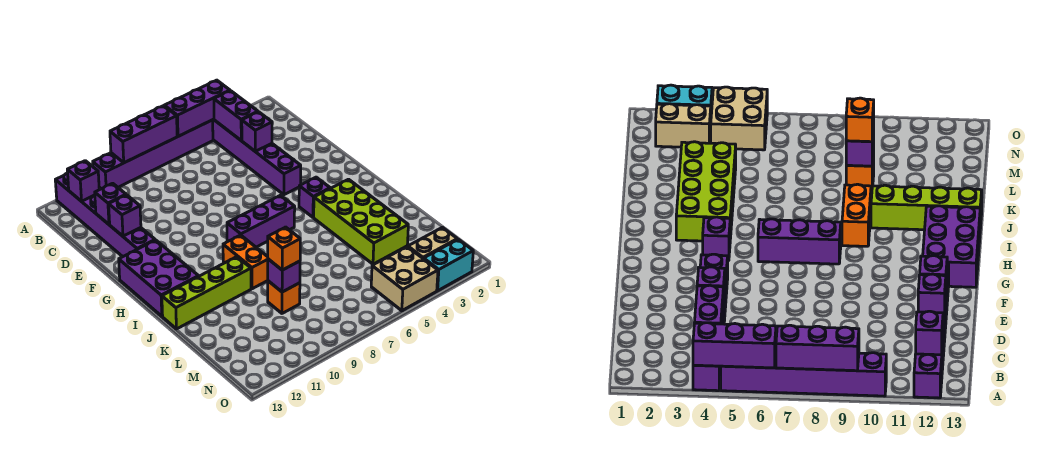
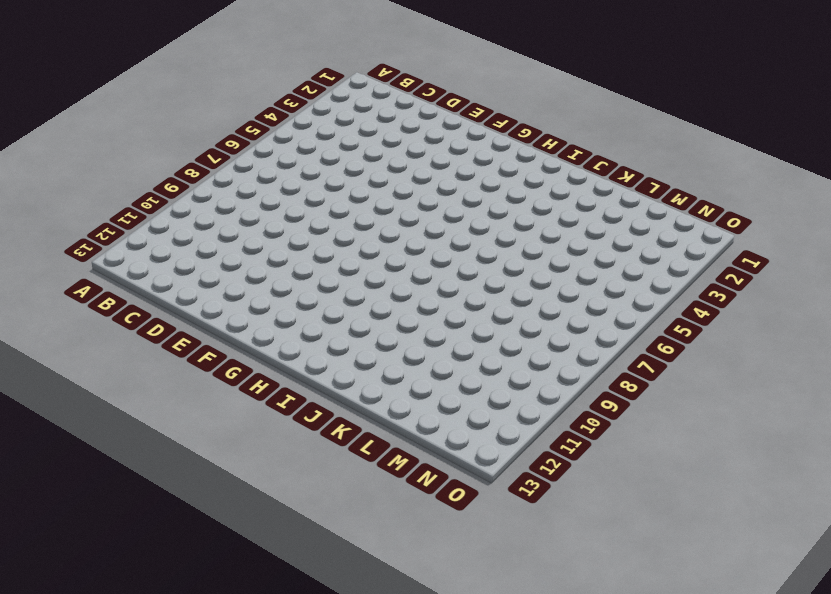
none -> purple 1x6 brick [213,119,301,195]
none -> purple 1x6 brick [93,120,213,189]
none -> purple 1x6 brick [55,173,155,257]

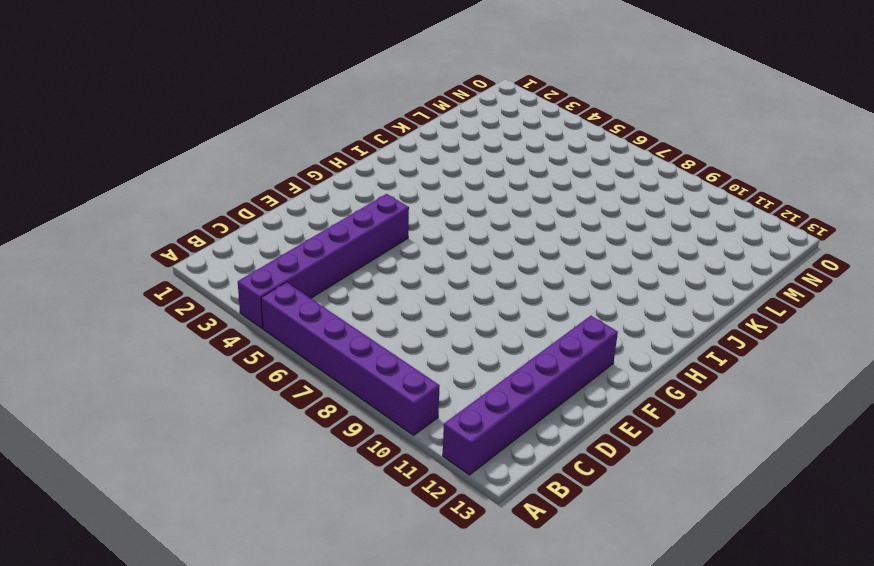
none -> purple 2x3 brick [119,240,199,316]
none -> purple 1x1 brick [299,177,330,217]
none -> purple 1x3 brick [227,195,295,247]

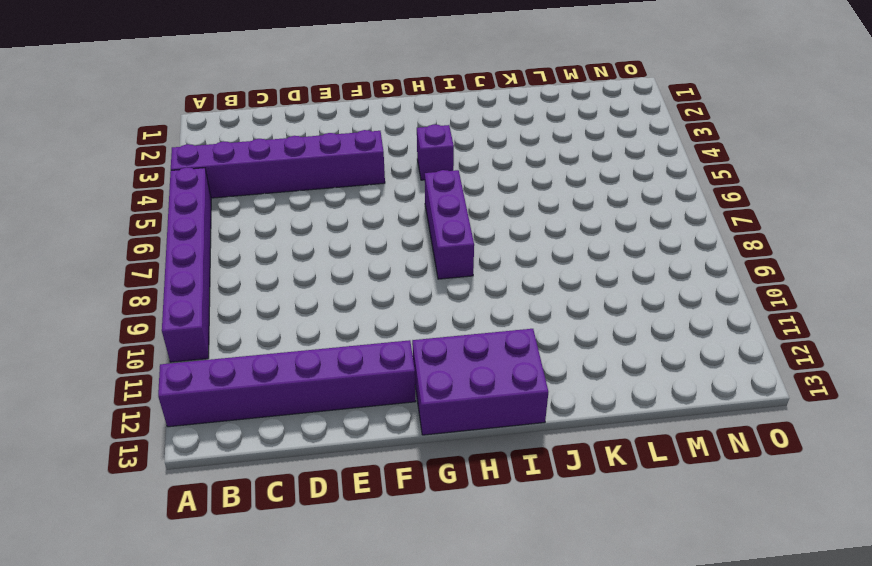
none -> lime 2x4 brick [314,179,408,264]
none -> orange 1x2 brick [223,235,268,289]
none -> lime 1x4 brick [162,257,251,329]

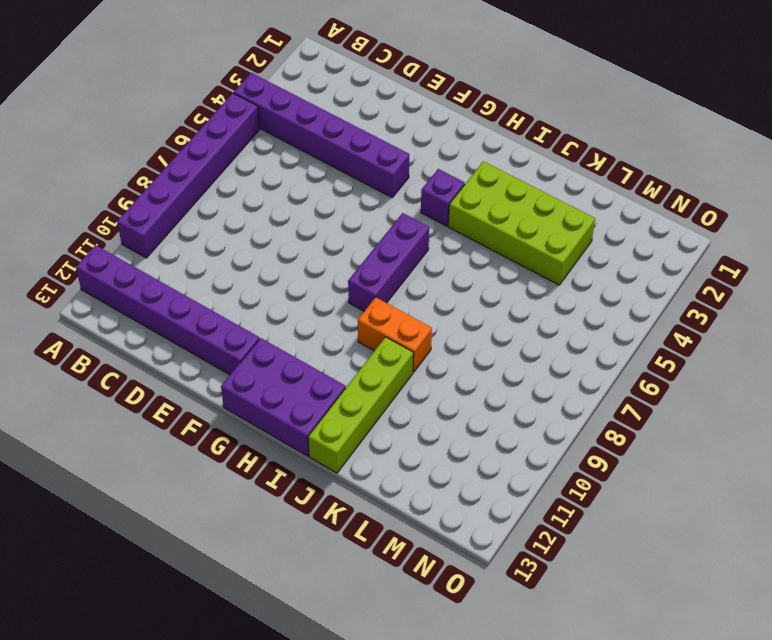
none -> orange 1x1 brick [268,281,300,313]
none -> tan 1x2 brick [408,227,457,259]
none -> tan 2x2 brick [371,247,438,311]

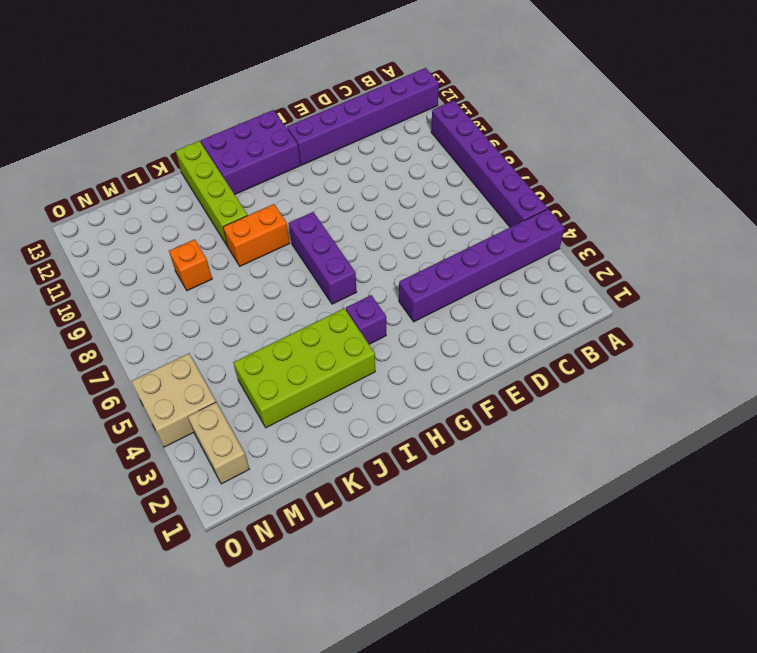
none -> cyan 1x2 brick [424,239,473,291]
none -> purple 1x3 brick [164,80,230,136]
none -> purple 1x3 brick [110,106,177,163]

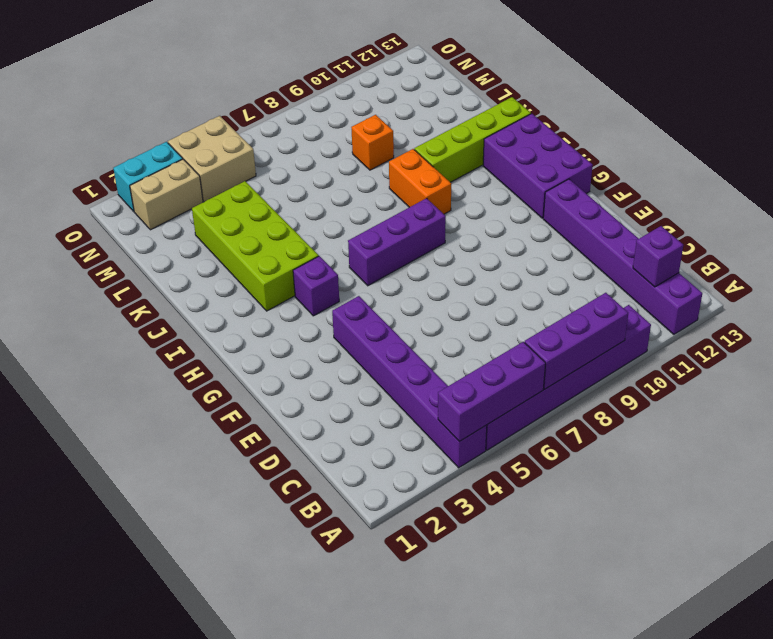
none -> purple 1x2 brick [214,91,258,141]
none -> purple 1x1 brick [242,112,272,151]
none -> purple 1x1 brick [95,183,126,224]

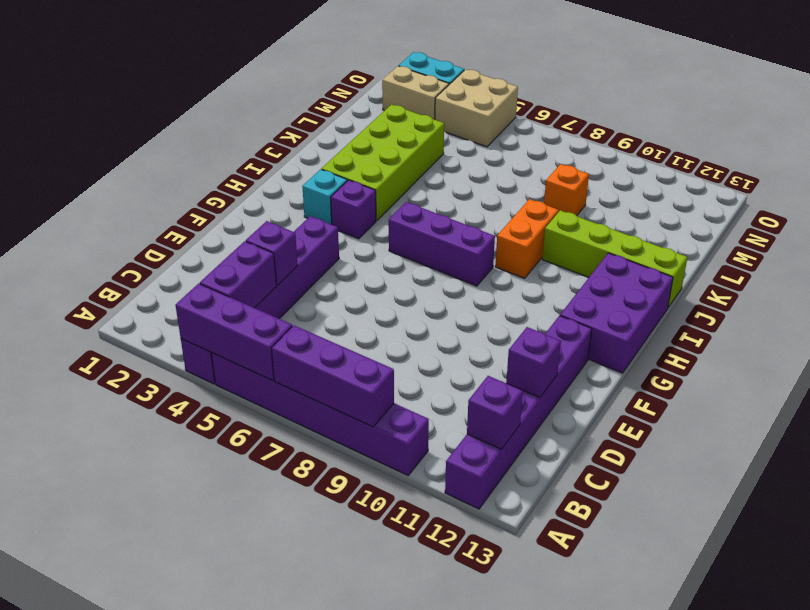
cyan 1x1 brick [302,169,347,224] -> none
none -> purple 1x1 brick [109,195,141,236]
none -> purple 1x1 brick [268,259,300,292]
none -> orange 1x1 brick [268,227,300,270]

